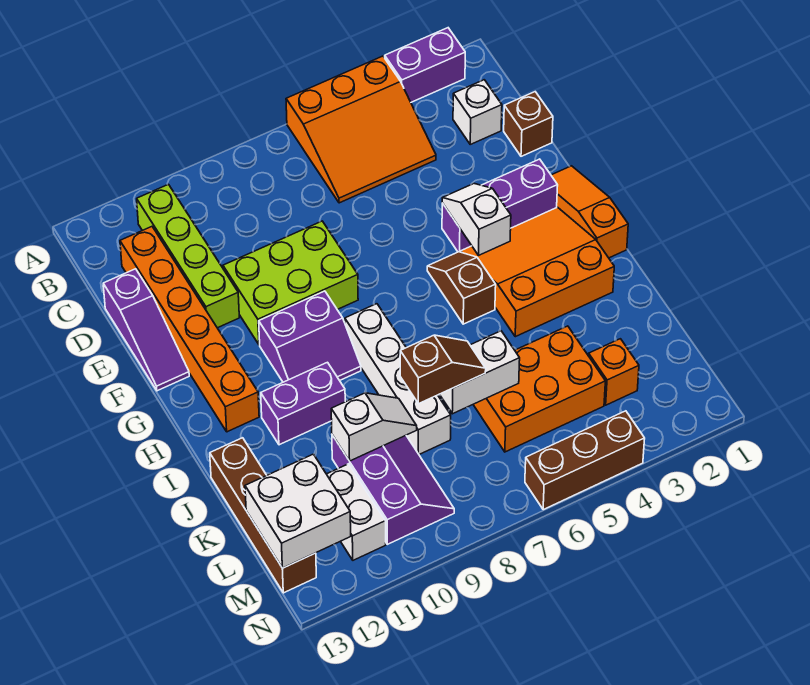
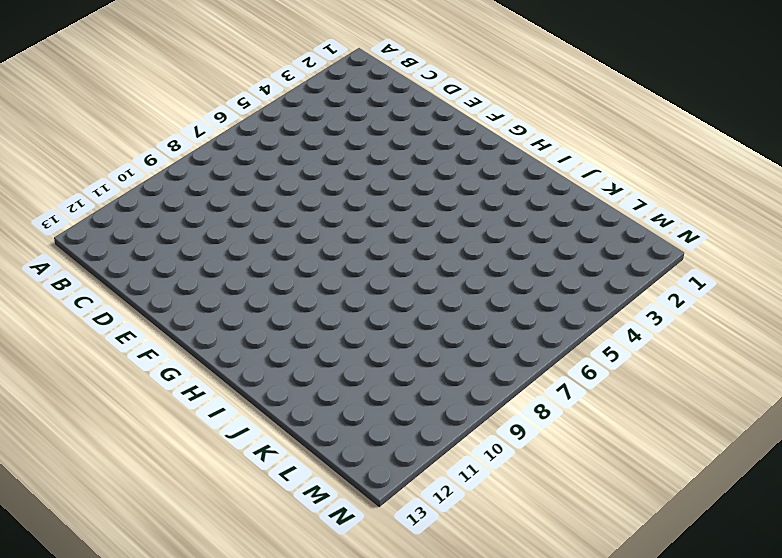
none -> purple 1x2 brick [385,28,465,102]
none -> orange 3x3 slope [286,56,436,203]
none -> lime 1x4 brick [137,184,239,328]

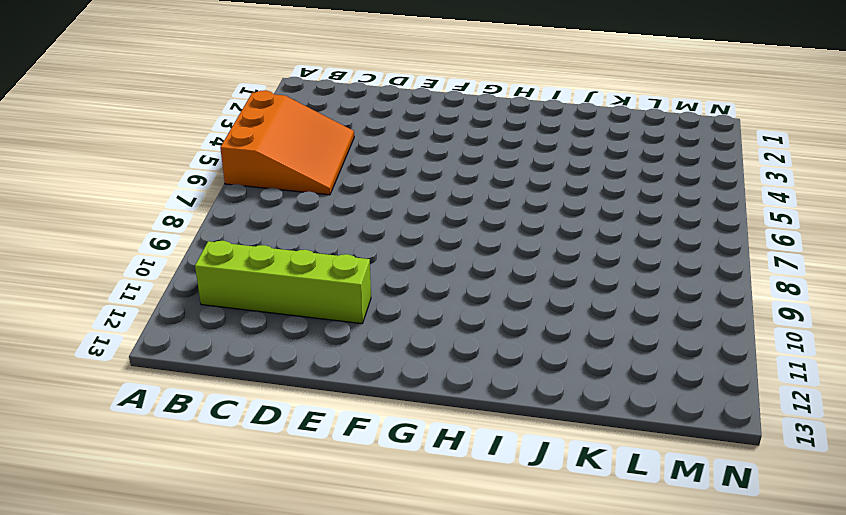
none -> purple 1x2 brick [385,28,465,102]
none -> white 1x1 brick [453,80,502,144]
none -> orange 1x6 brick [120,227,259,432]

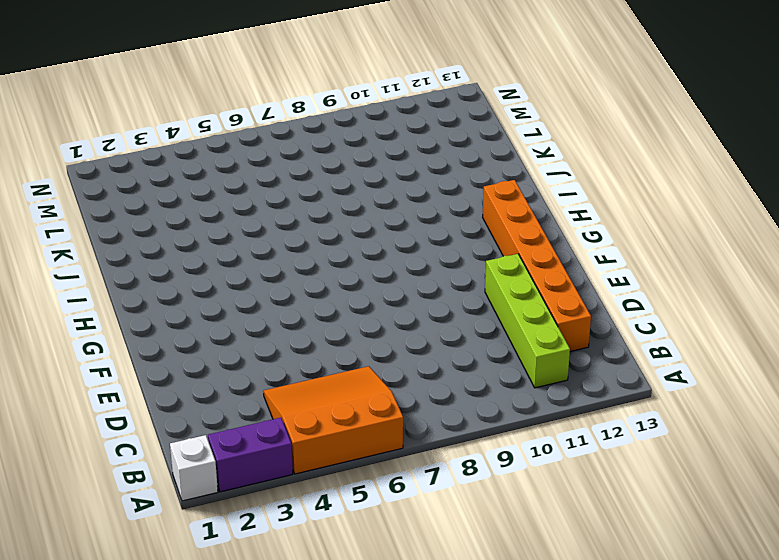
white 1x1 brick [170,435,218,501] -> white 1x1 brick moved to [453,80,502,144]
none -> brown 1x1 brick [504,92,553,156]
none -> purple 1x3 slope [103,269,189,391]
none -> lime 2x3 brick [223,221,358,345]

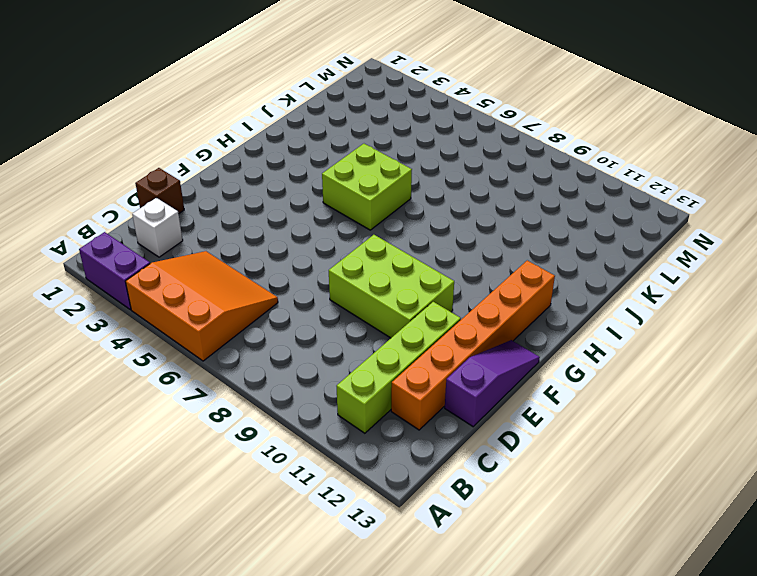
lime 2x2 brick [322,144,412,230] -> brown 1x2 slope [427,252,496,324]
none -> orange 1x3 slope [551,166,628,258]
none -> purple 1x3 brick [442,159,558,252]
none -> orange 3x3 slope [460,207,614,337]

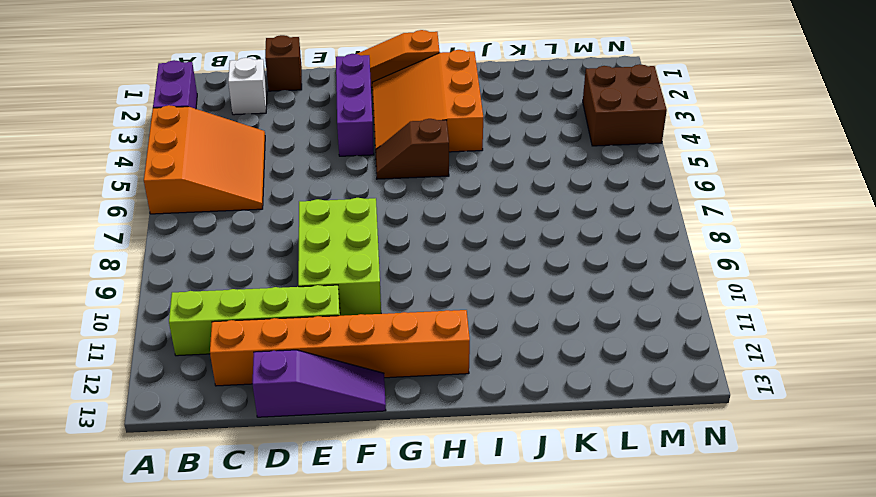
brown 2x2 brick [583,64,667,146] -> brown 1x3 brick [525,411,645,510]
none -> purple 2x2 slope [259,291,361,382]
none -> white 1x4 brick [345,304,451,454]
none -> purple 1x2 brick [261,362,345,445]

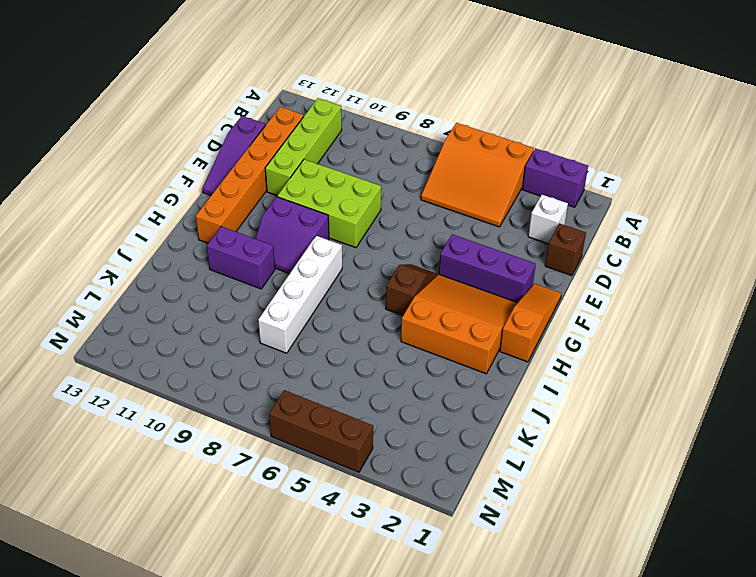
none -> brown 1x4 brick [210,438,316,593]
none -> orange 2x3 brick [473,326,605,452]
none -> purple 2x3 slope [332,435,454,544]

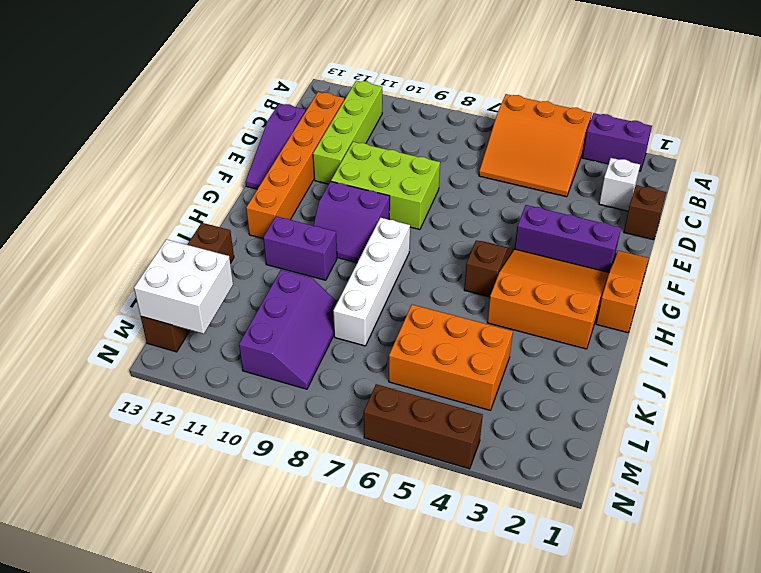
none -> orange 1x1 brick [589,339,639,405]
none -> white 1x2 brick [327,464,386,560]
none -> white 1x2 slope [442,184,511,255]

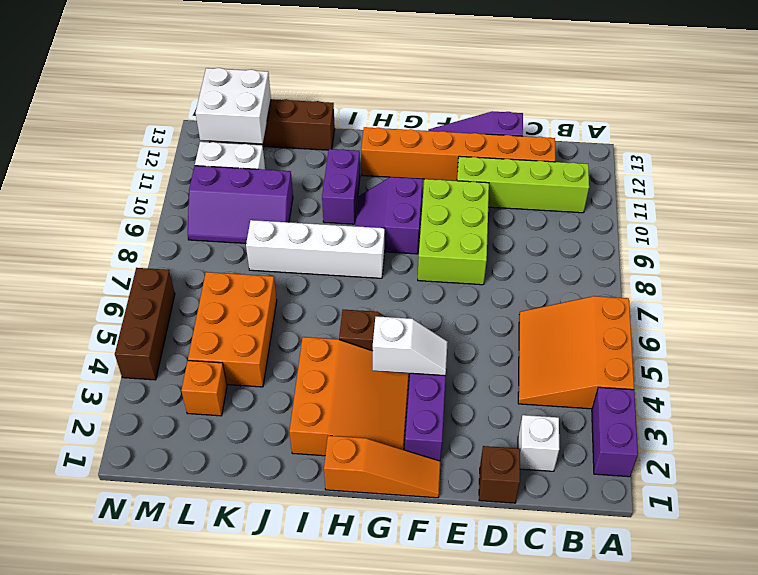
none -> white 1x2 brick [440,331,520,414]
none -> white 1x2 slope [331,393,417,461]
none -> brown 1x2 slope [400,335,486,404]

